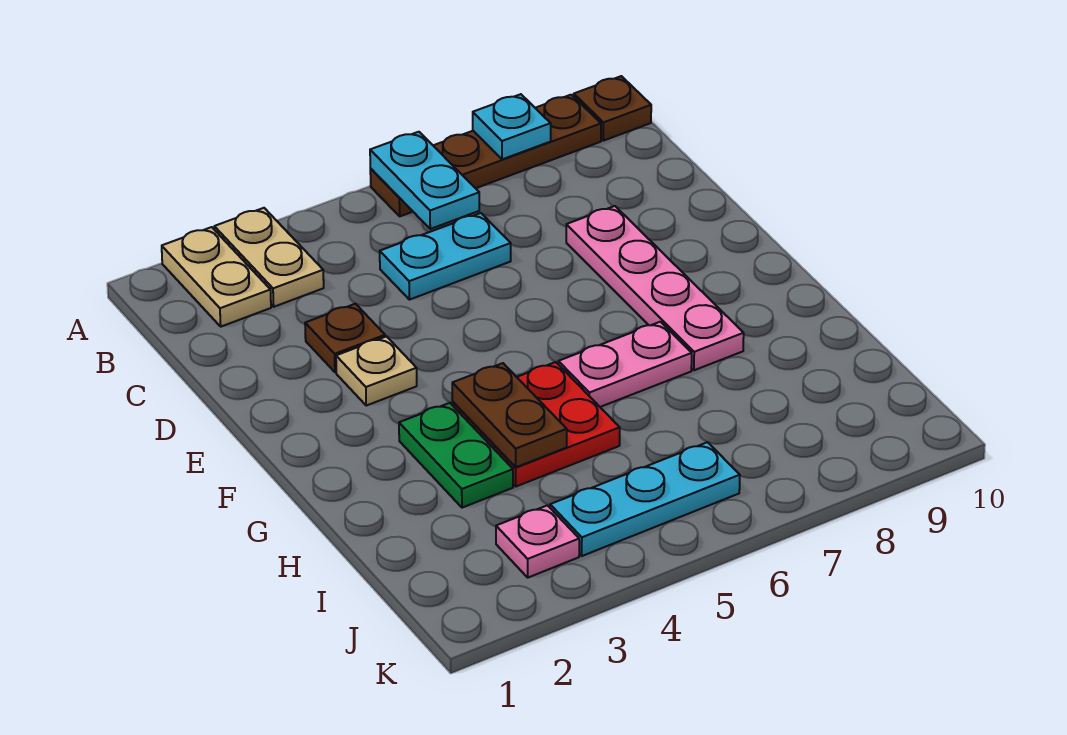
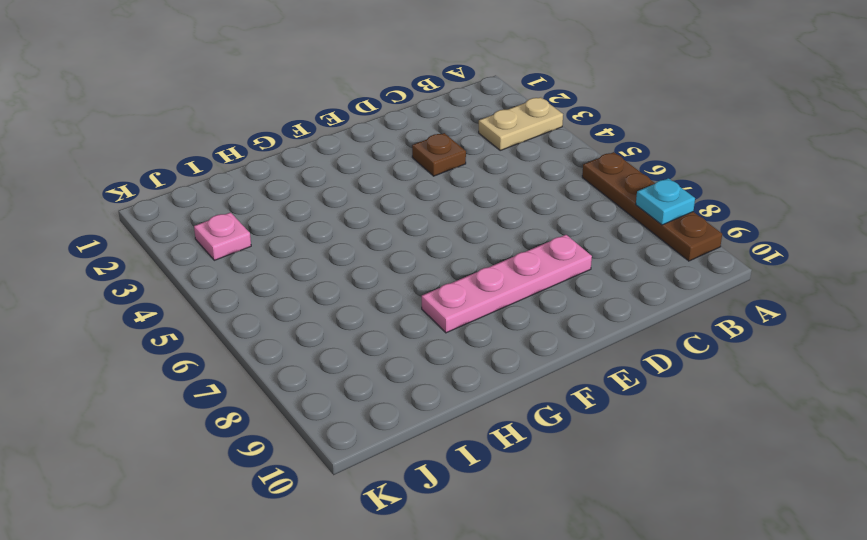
none -> tan 1x2 plate [162,227,271,327]
none -> brown 1x1 plate [574,76,651,141]
none -> cyan 1x2 plate [380,213,511,300]

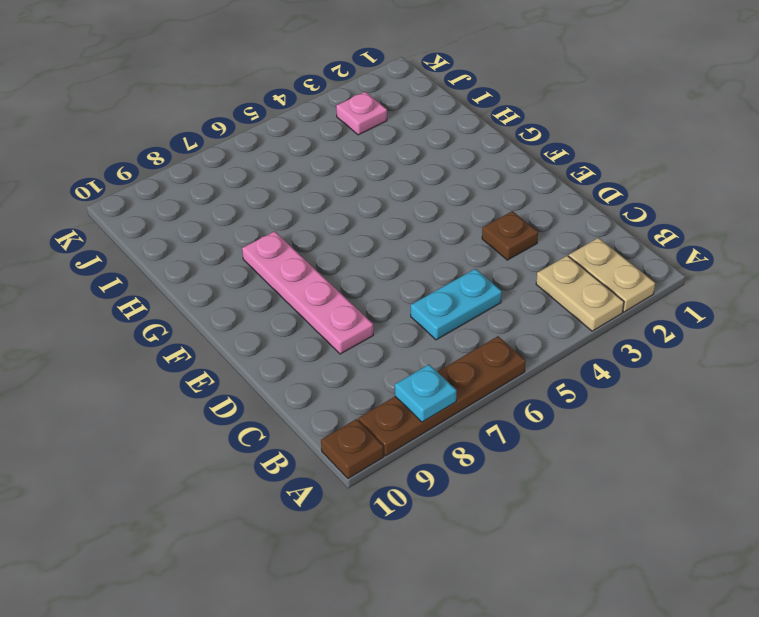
none -> tan 1x1 plate [336,336,417,406]
none -> green 1x2 plate [399,403,513,508]
none -> red 2x2 plate [452,362,620,486]

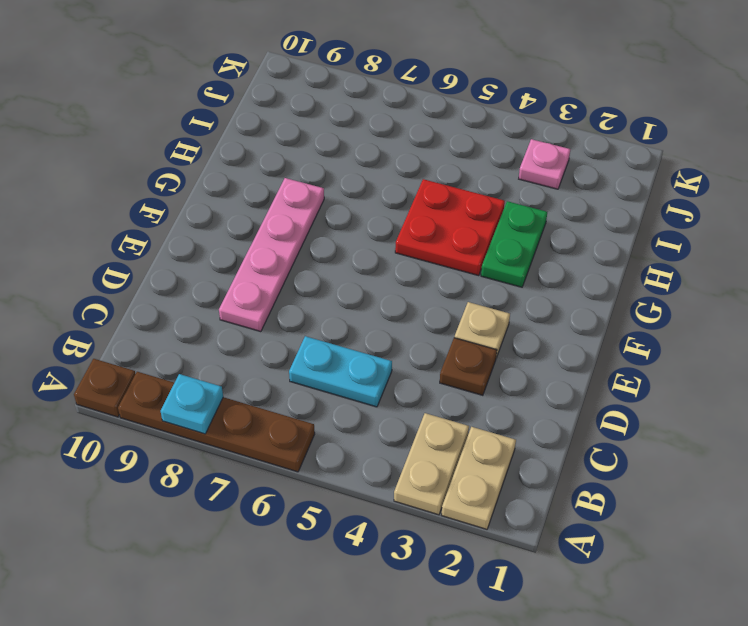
none -> pink 1x2 plate [558,322,692,407]
none -> cyan 1x3 plate [550,442,740,556]
none -> cyan 1x2 plate [370,132,479,229]

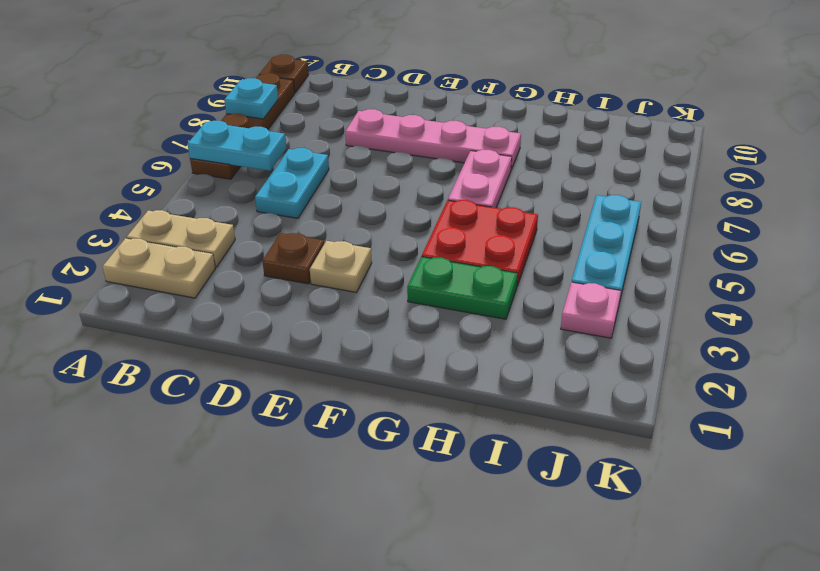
none -> brown 1x2 plate [452,363,567,467]

